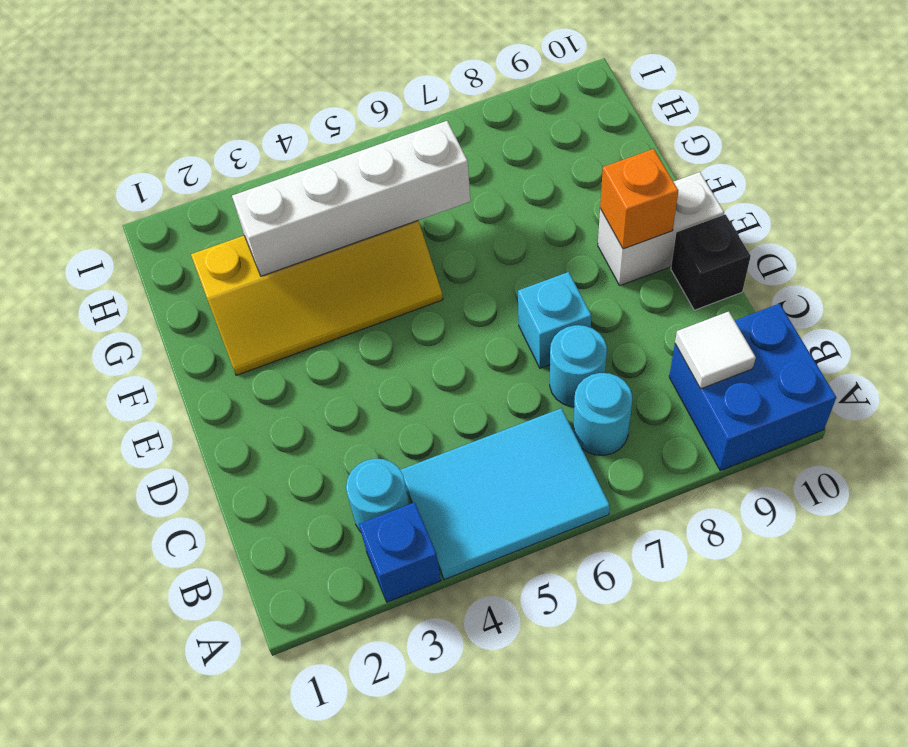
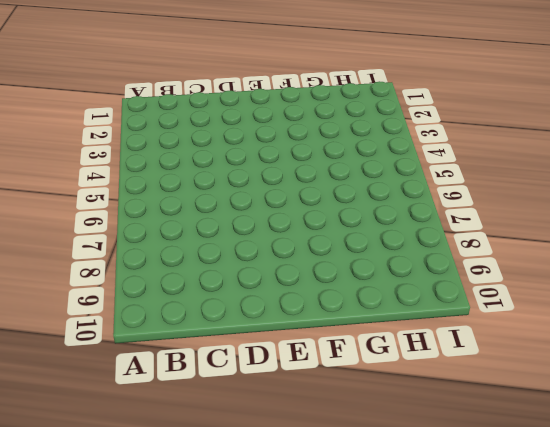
none -> blue 1x1 brick [359,502,441,602]
none -> cyan 2x3 tile [401,408,610,580]
none -> blue 2x2 brick [669,304,836,471]

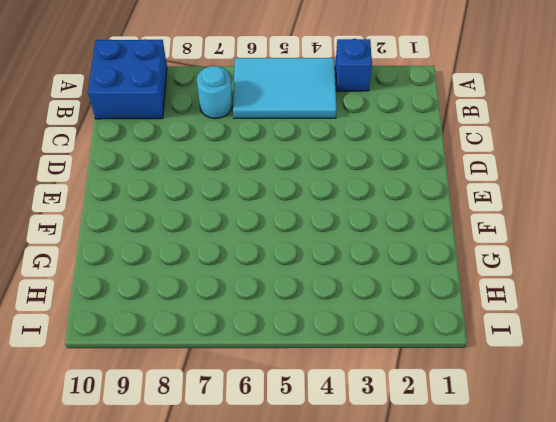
none -> cyan 1x1 round brick [346,459,409,532]
none -> cyan 1x1 round brick [550,325,607,407]
none -> cyan 1x1 brick [518,272,592,368]

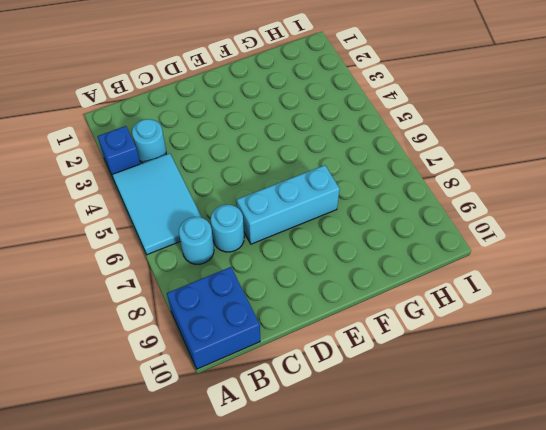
cyan 1x3 brick [237,165,340,244] -> cyan 1x1 brick [518,272,592,368]
none -> black 1x1 brick [671,214,751,310]
none -> white 1x2 brick [598,172,724,286]
none -> yellow 2x4 slope [191,221,443,375]

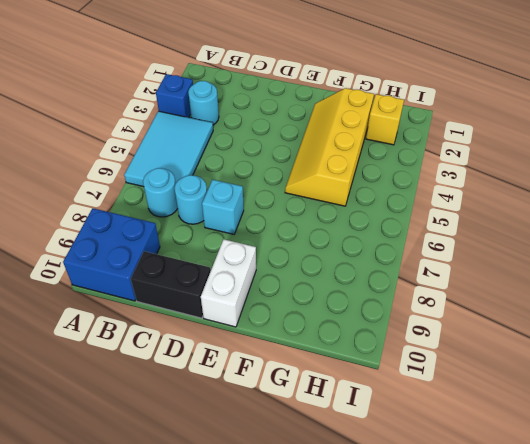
black 1x2 brick [131,251,211,318] -> black 1x1 brick [671,214,751,310]
yellow 1x1 brick [366,94,404,145] -> none
none -> white 1x1 tile [675,312,756,389]
none -> orange 1x1 brick [600,149,678,249]
none -> white 1x4 brick [232,121,471,276]

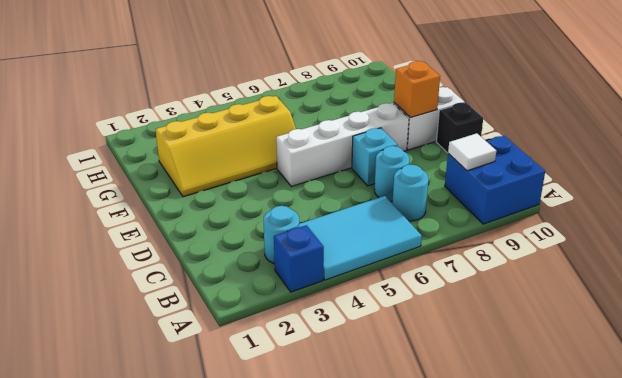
white 1x4 brick [276,103,409,186] -> white 1x4 brick moved to [232,121,471,276]

